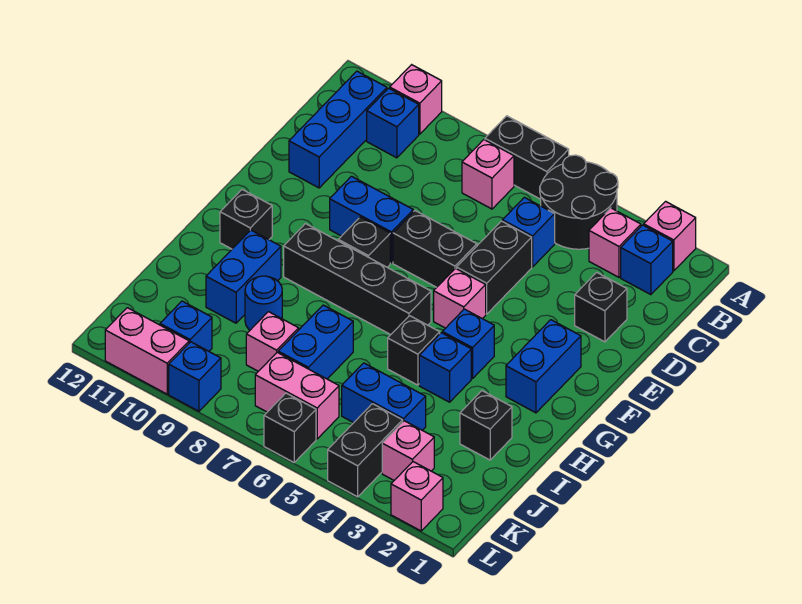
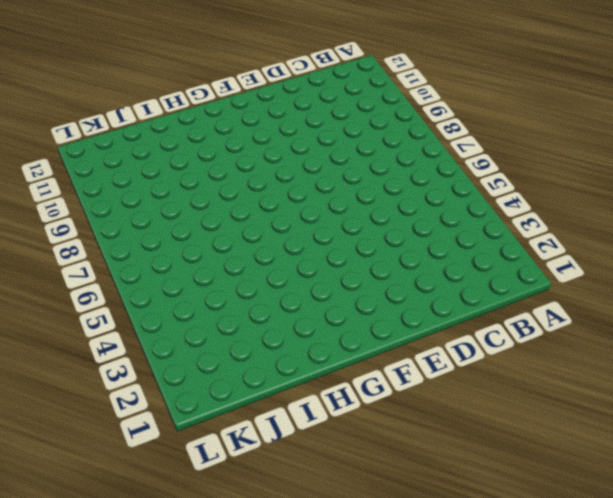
none -> pink 1x1 brick [644,201,696,271]
none -> black 2x2 round brick [540,155,618,249]
none -> black 1x2 brick [485,116,569,199]
none -> pink 1x1 brick [390,65,442,134]

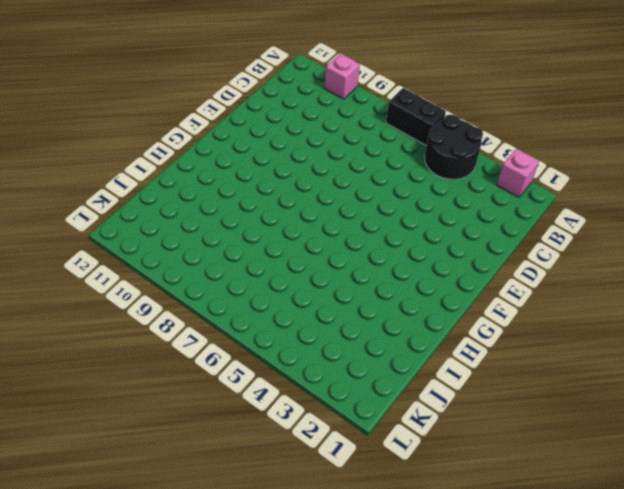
none -> blue 1x1 brick [621,225,673,295]
none -> pink 1x1 brick [589,208,641,277]
none -> pink 1x1 brick [462,140,514,209]
none -> blue 1x1 brick [367,88,419,158]

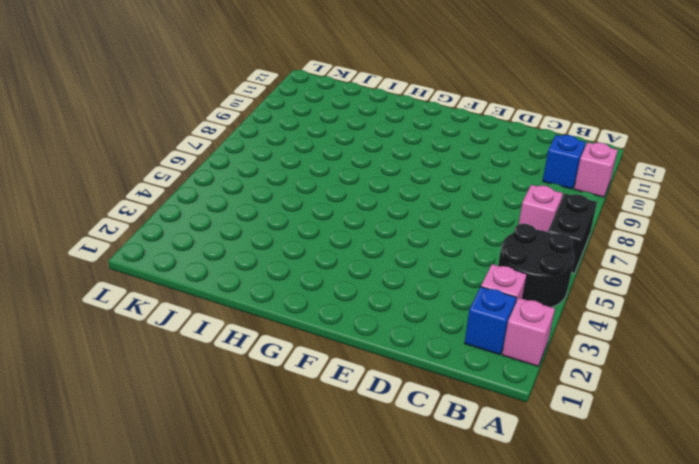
none -> blue 1x3 brick [289,71,387,188]
none -> blue 1x1 brick [502,197,555,267]
none -> black 1x1 brick [575,272,627,342]
none -> black 1x2 brick [457,221,532,314]

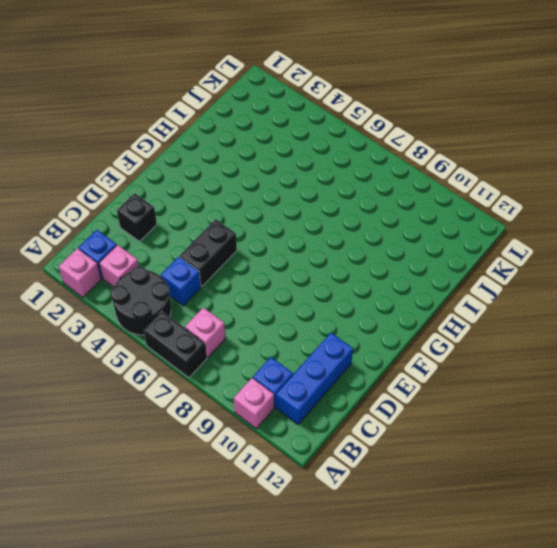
none -> black 1x2 brick [393,211,477,287]
none -> blue 1x2 brick [330,176,413,263]
none -> blue 1x2 brick [506,320,581,413]
none -> pink 1x1 brick [434,268,486,328]

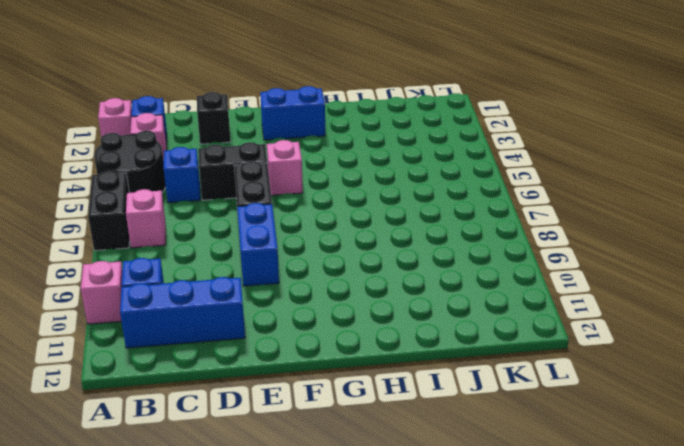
none -> black 1x1 brick [338,217,390,267]
none -> blue 1x1 brick [442,309,494,379]
none -> black 1x4 brick [284,224,431,335]
none -> black 1x1 brick [220,190,272,249]

